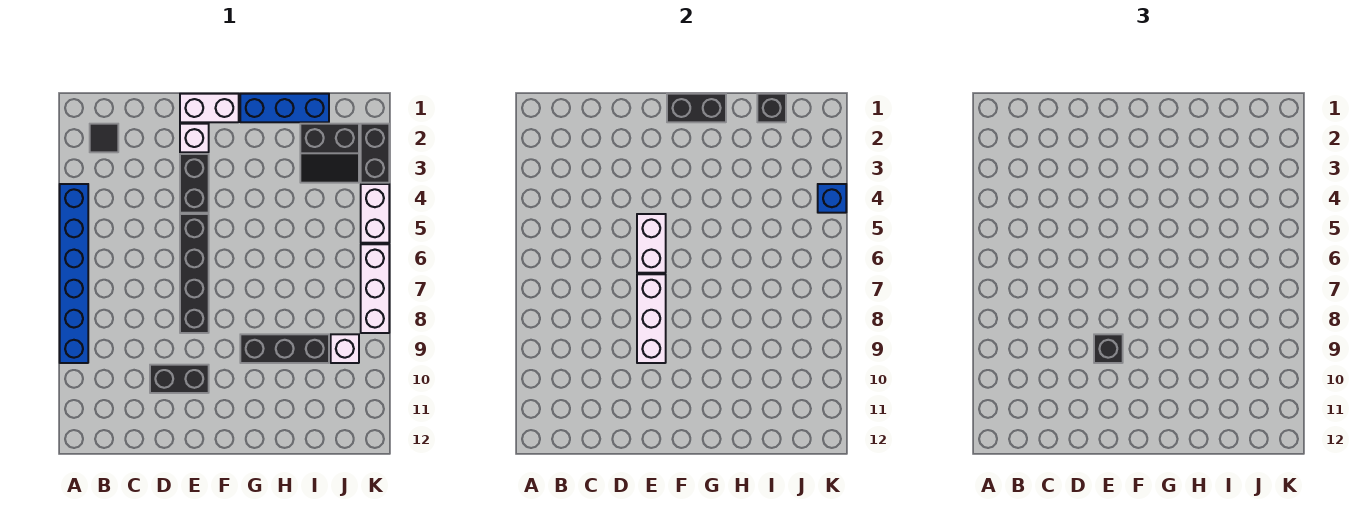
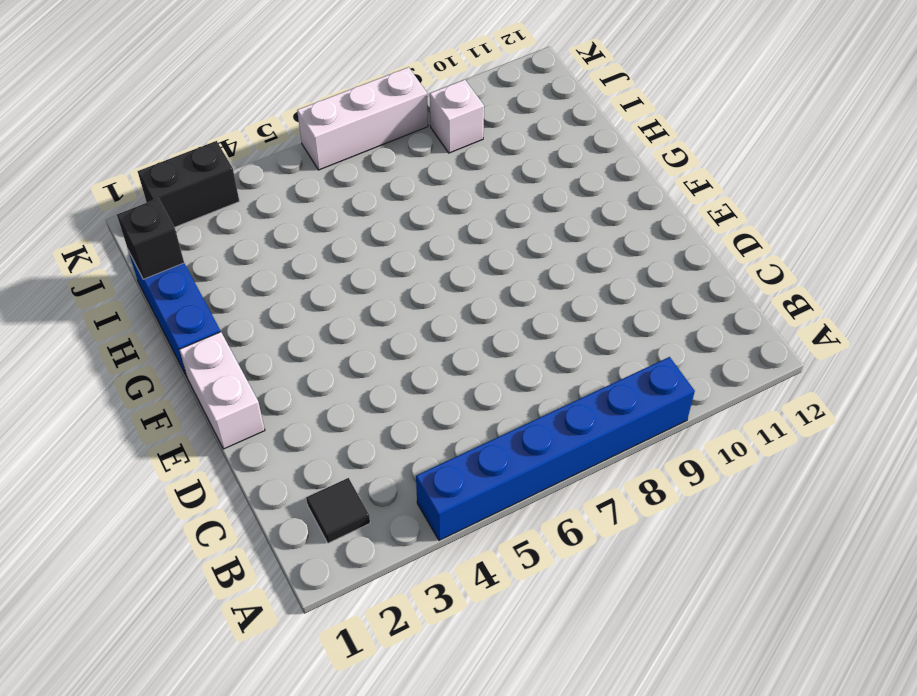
none -> black 1x2 brick [150,365,209,393]
none -> white 1x1 brick [180,124,209,152]
none -> black 1x2 brick [180,154,209,213]

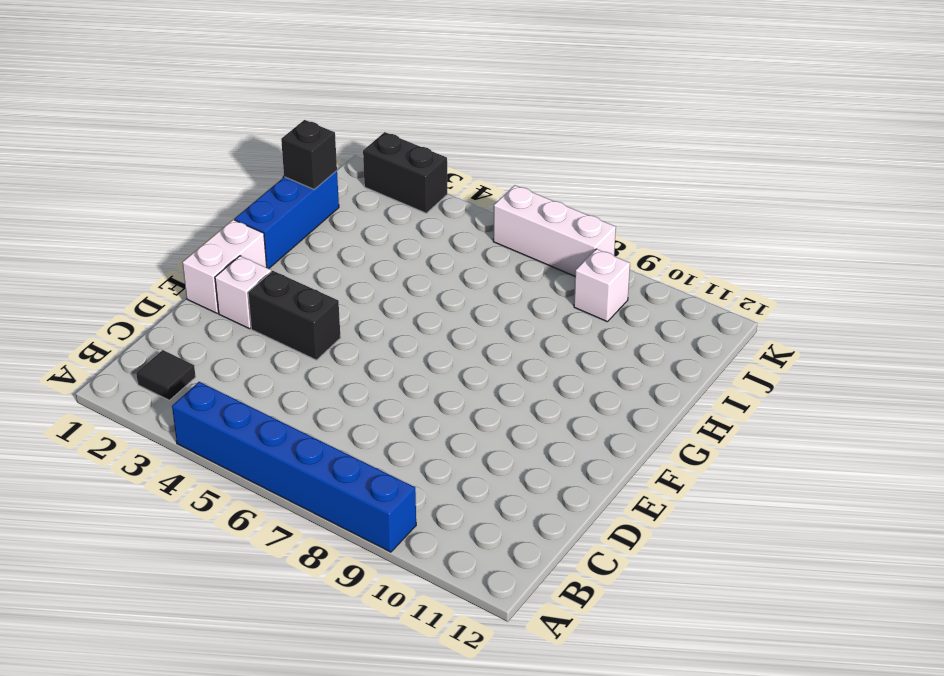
none -> black 1x2 brick [150,365,209,393]
none -> black 1x4 brick [180,214,209,333]
none -> black 1x3 brick [240,334,329,363]

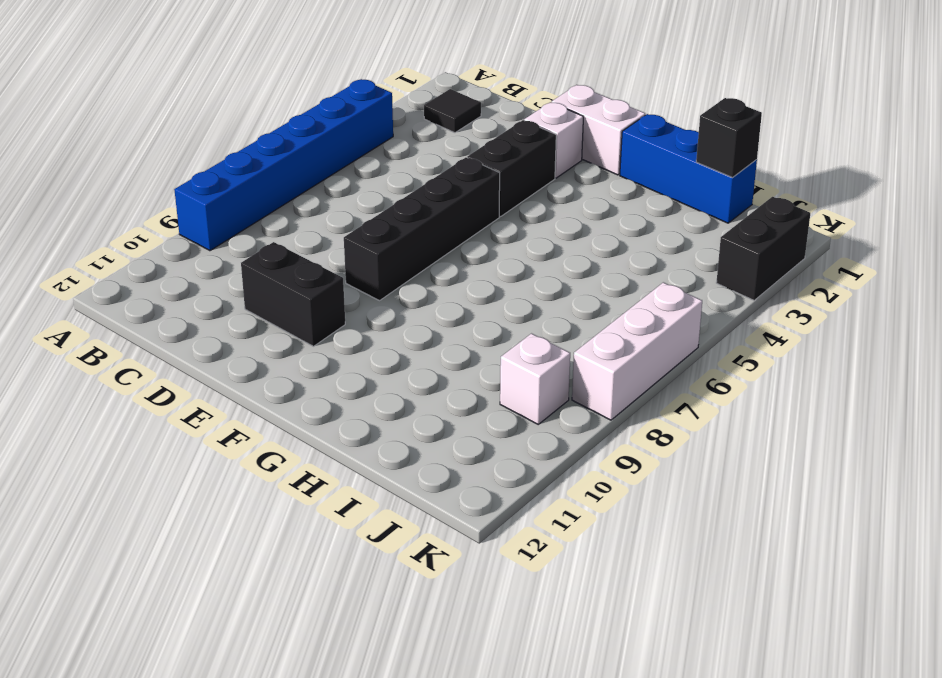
none -> black 1x3 brick [240,334,329,363]
none -> black 2x2 slope [300,124,359,183]
none -> white 1x2 brick [361,184,389,243]

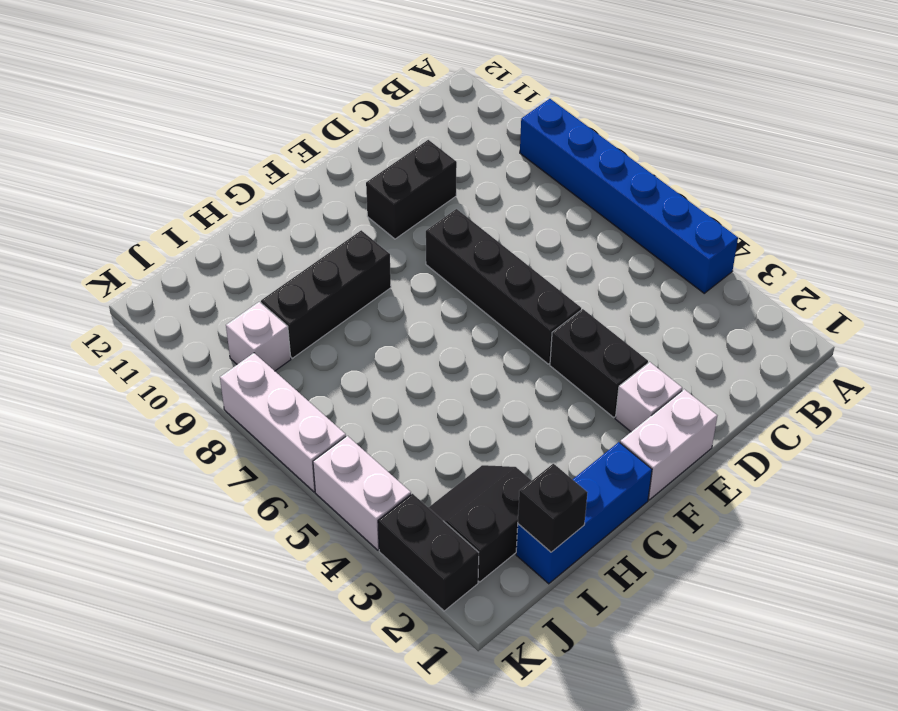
none -> black 1x1 tile [90,124,118,152]
none -> white 1x2 brick [637,214,666,273]
none -> white 1x3 brick [637,274,666,363]

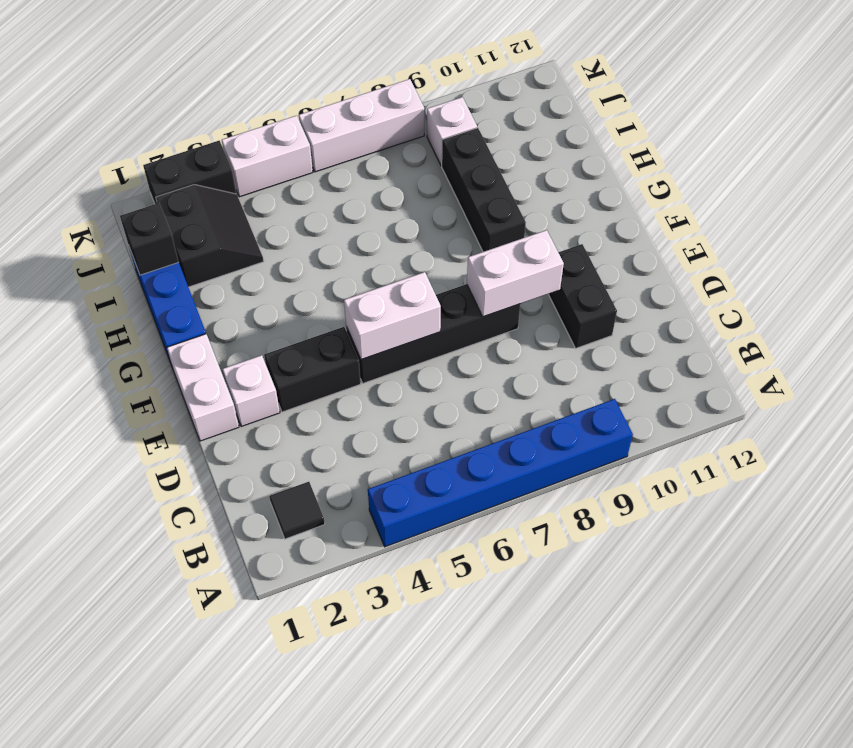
white 1x2 brick [467,230,564,317] -> white 1x3 brick [637,274,666,363]
none -> black 1x2 brick [667,94,726,122]
none -> blue 1x1 brick [818,184,846,213]
none -> black 1x1 brick [1094,334,1123,363]

